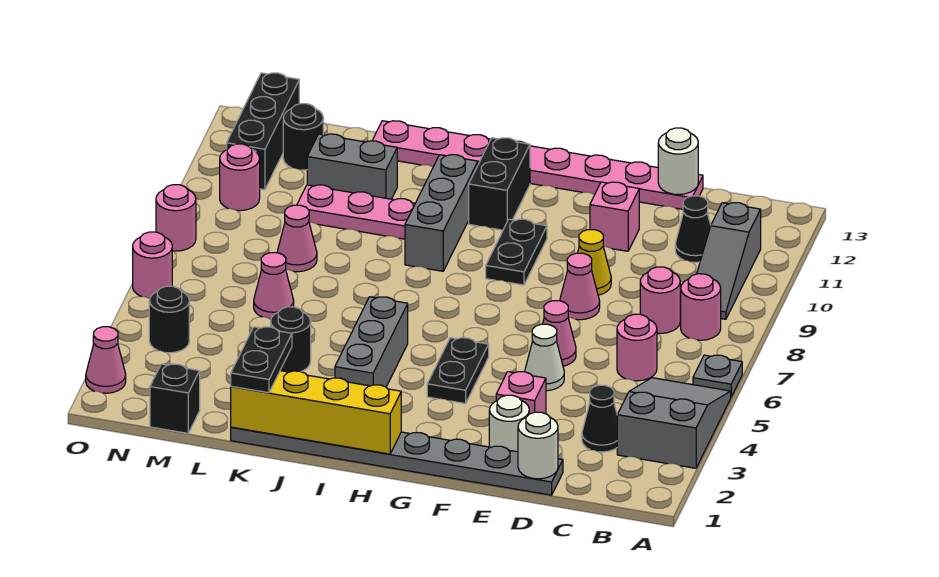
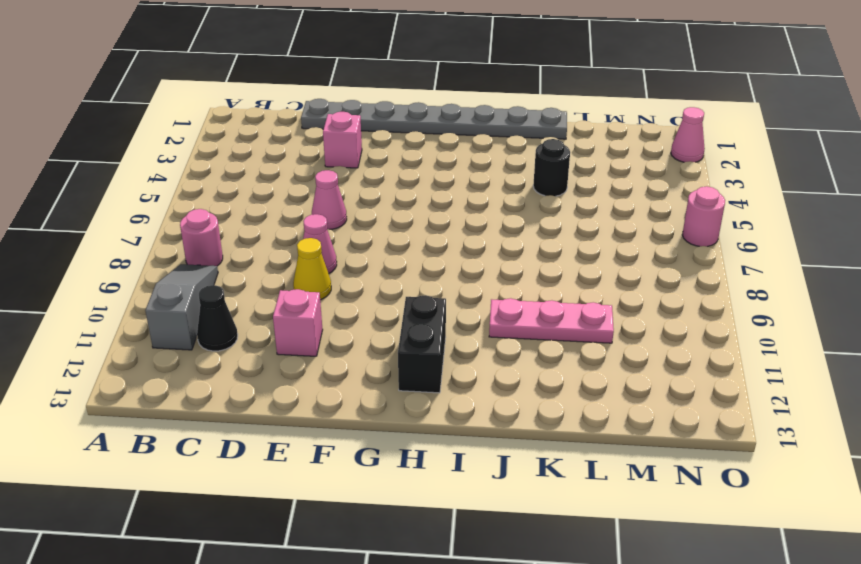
none -> grey 2x3 slope [617,378,731,468]
none -> grey 1x1 plate [693,355,742,397]
none -> black 1x1 cone [582,385,617,452]
none -> pink 1x1 round brick [617,314,657,381]

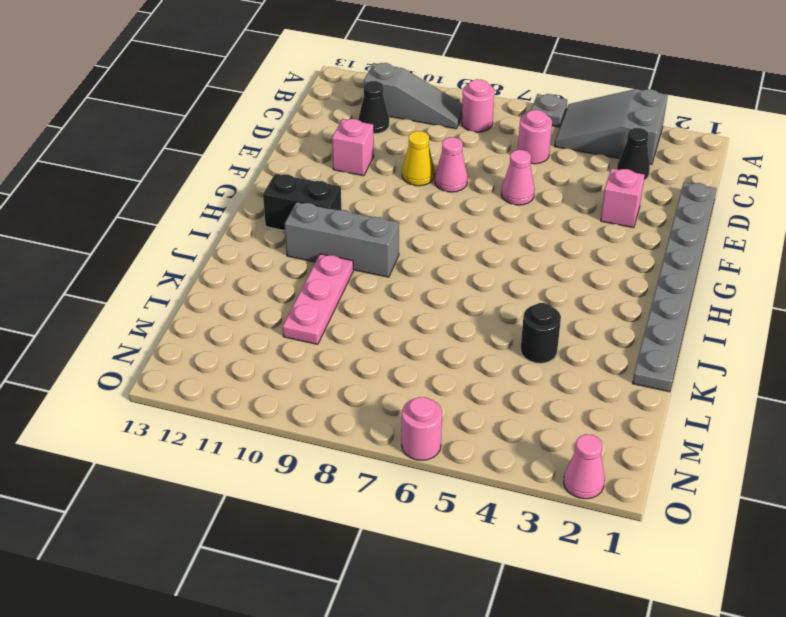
none -> pink 1x1 round brick [640,267,680,333]
none -> pink 1x8 plate [372,121,703,209]
none -> white 1x1 round brick [489,395,529,452]
none -> white 1x1 cone [525,324,564,391]

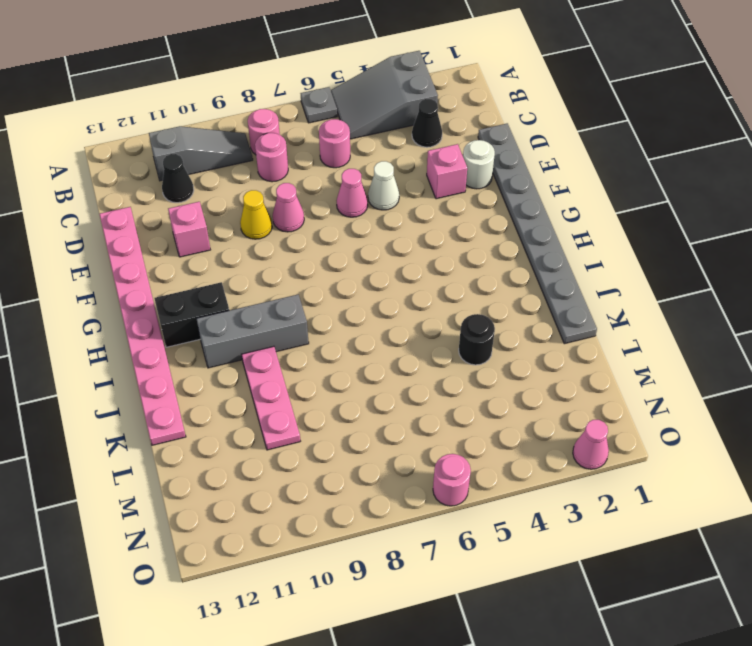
none -> black 1x2 plate [427,338,489,404]
none -> black 1x2 plate [486,219,547,285]
none -> grey 1x3 brick [335,297,408,387]
none -> grey 1x2 brick [307,134,397,199]

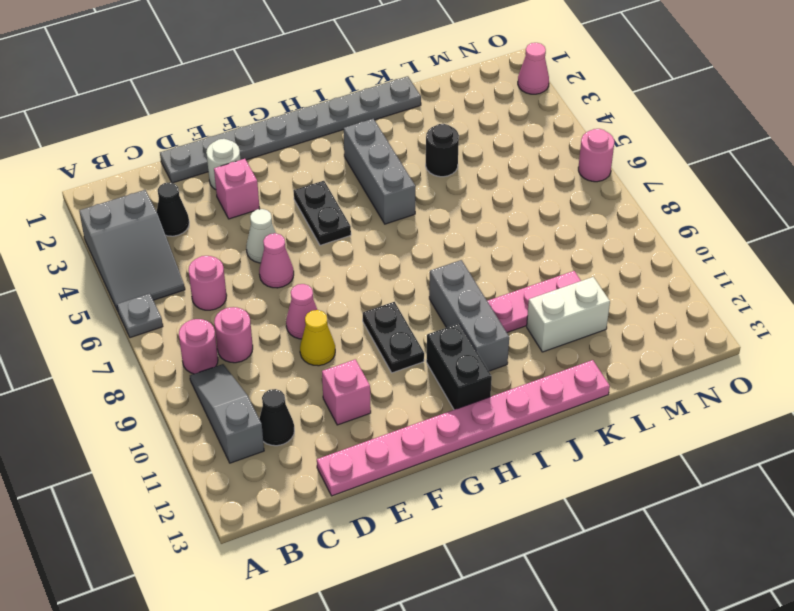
white 1x2 brick [527,277,610,352] -> grey 1x2 brick [307,134,397,199]
none -> pink 1x1 cone [254,253,294,319]
none -> pink 1x1 cone [277,205,317,272]
none -> black 1x1 brick [150,364,200,433]
none -> black 1x1 round brick [283,104,323,170]

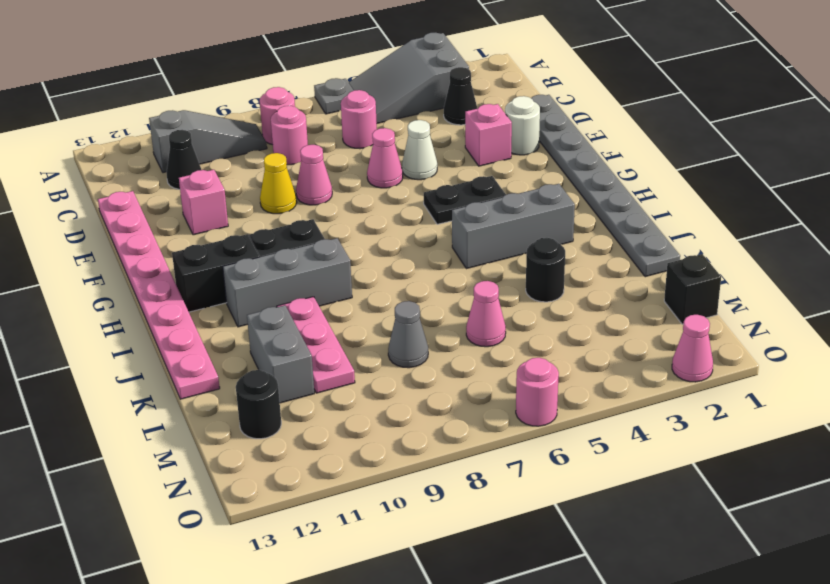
grey 1x1 cone [388,301,428,368] -> pink 1x1 cone [277,205,317,272]
none -> black 1x1 round brick [149,286,189,353]
none -> pink 1x1 round brick [220,144,260,211]
none -> black 1x3 brick [227,73,299,190]
none -> pink 1x1 round brick [156,185,196,251]

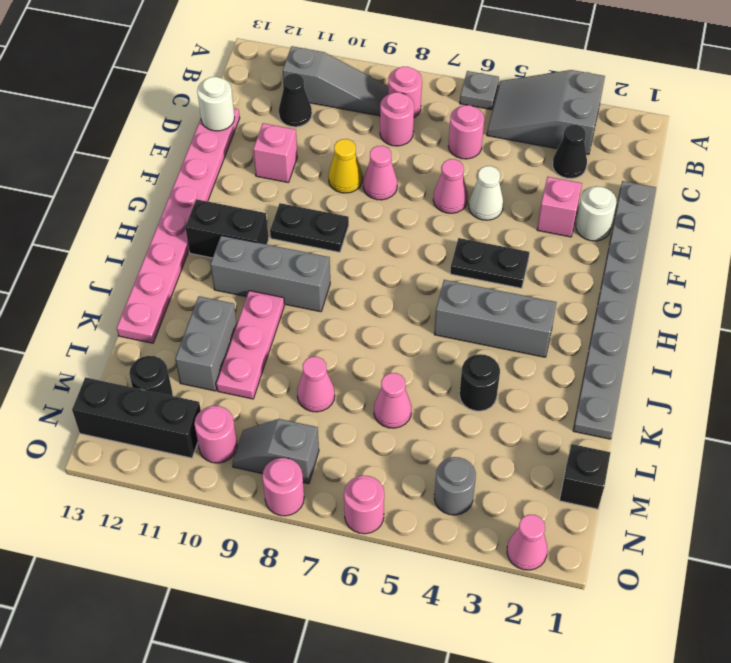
grey 1x1 round brick [434,457,476,515] -> black 1x1 round brick [149,286,189,353]
grey 1x2 slope [232,419,319,484] -> none
none -> white 1x1 round brick [518,412,558,479]
none -> yellow 1x4 brick [231,371,401,454]
none -> black 1x2 plate [231,327,292,393]

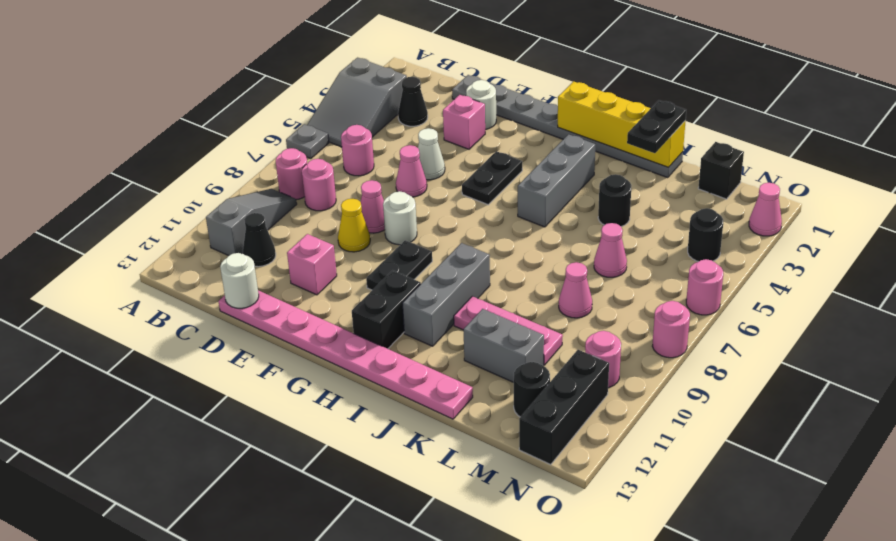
white 1x1 round brick [383,191,417,245] -> white 1x1 round brick moved to [518,412,558,479]

